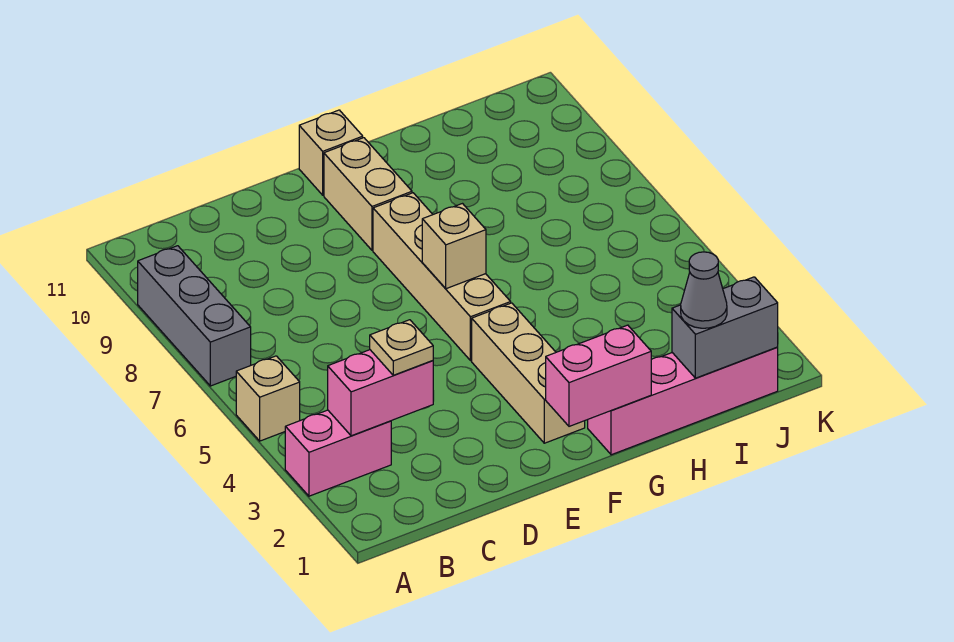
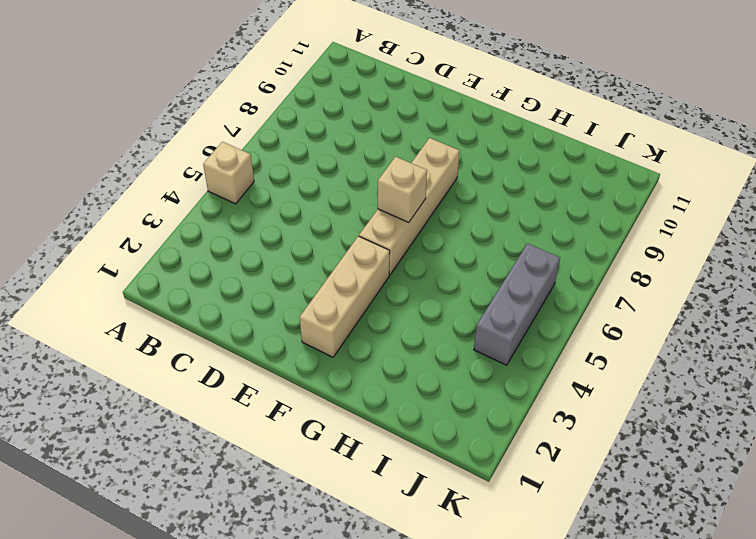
grey 1x3 brick [474,243,560,365] -> grey 1x3 brick moved to [138,246,251,386]
none -> pink 1x2 brick [285,410,391,496]
none -> tan 1x2 brick [324,138,412,250]
none -> tan 1x1 brick [299,110,363,195]

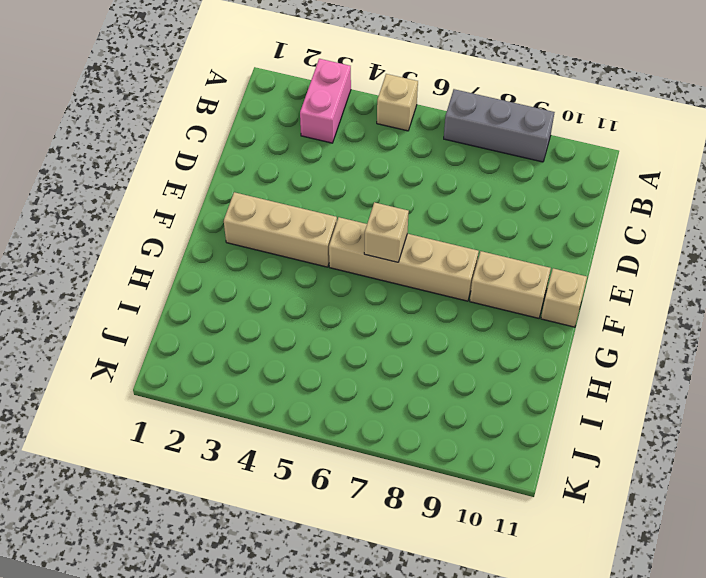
none -> pink 1x4 brick [588,347,778,455]
none -> pink 1x2 brick [328,350,433,436]
none -> pink 1x2 brick [546,325,651,426]

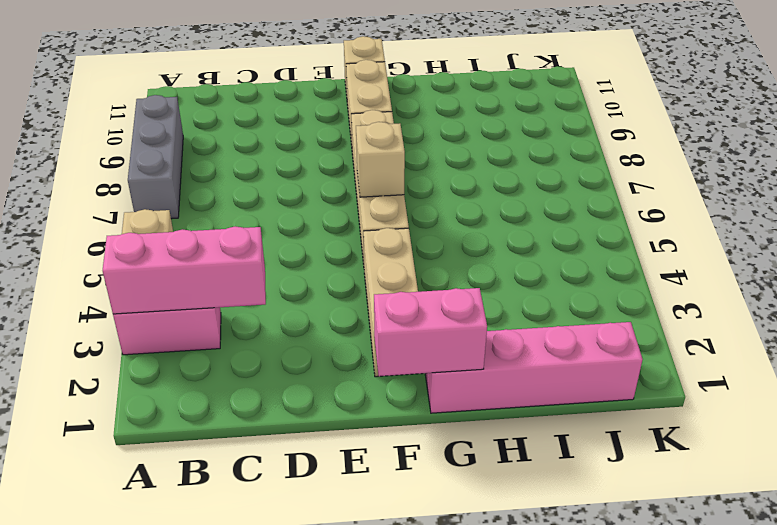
pink 1x3 brick [103,226,266,314] -> pink 1x2 brick [328,350,433,436]
none -> grey 1x2 brick [672,277,778,378]
none -> tan 1x1 plate [370,320,433,375]
none -> grey 1x1 cone [681,252,727,328]

